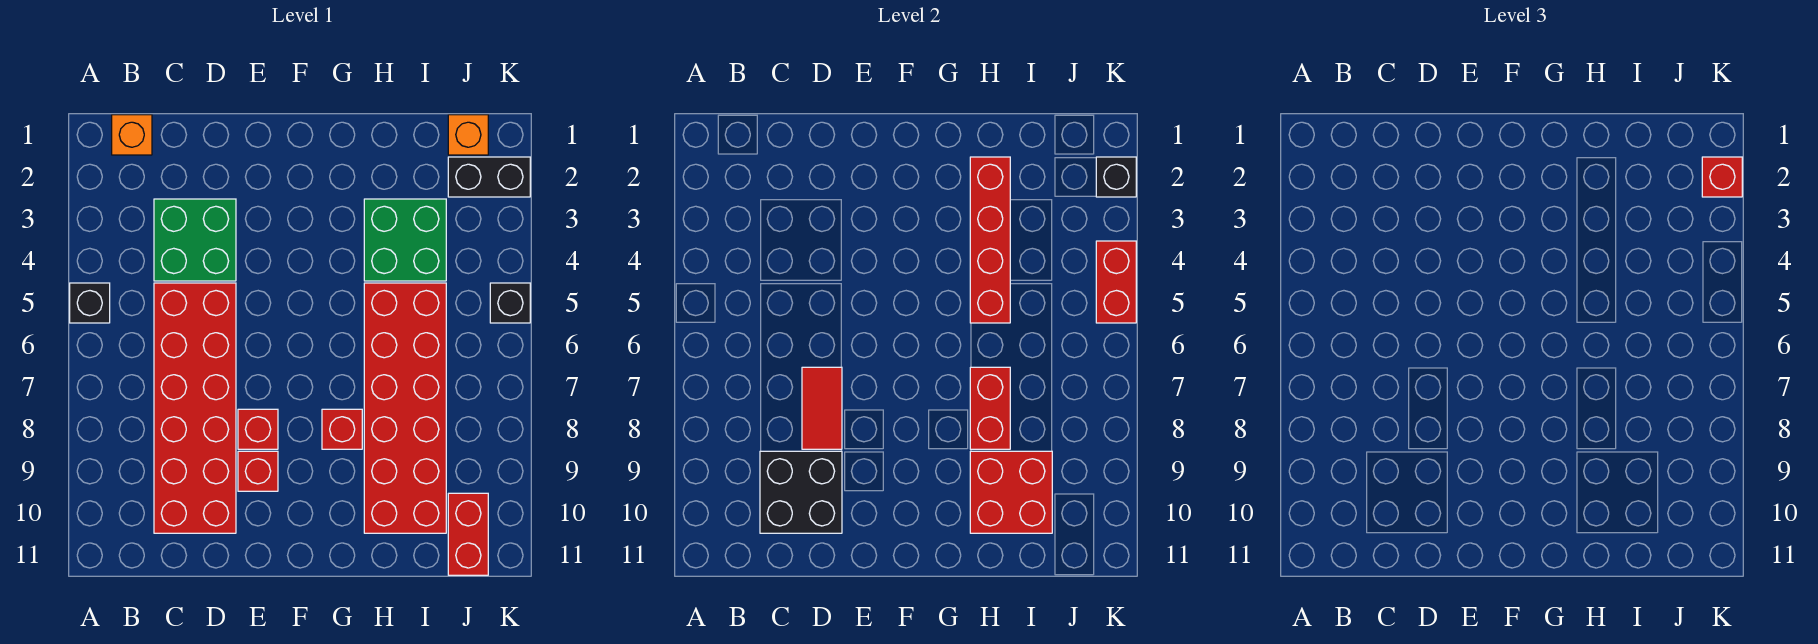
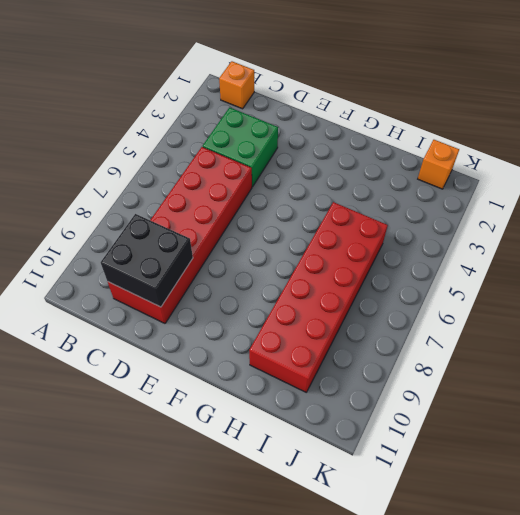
none -> black 1x1 brick [70,283,110,323]
none -> red 1x1 brick [238,409,278,449]
none -> red 1x1 brick [238,451,278,491]

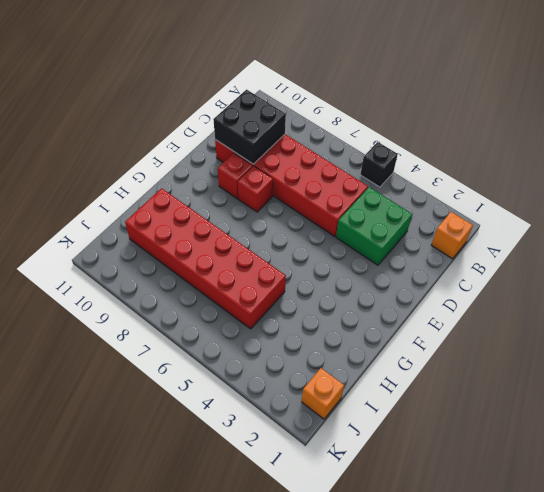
none -> red 1x1 brick [322,409,362,449]
none -> green 2x2 brick [364,199,446,281]
none -> black 1x2 brick [448,157,530,197]

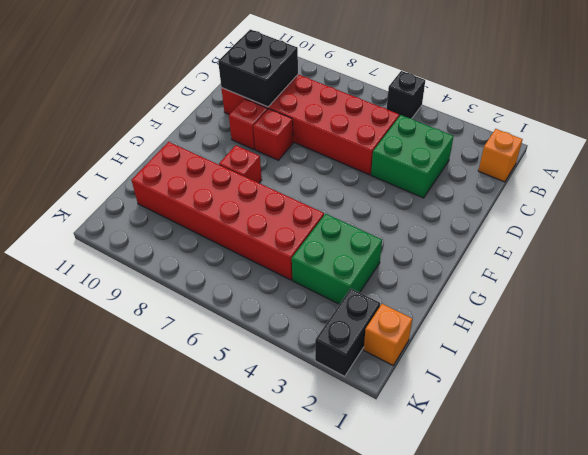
none -> red 1x2 brick [448,493,488,575]
none -> black 1x1 brick [490,283,530,323]
none -> red 1x2 tile [802,367,842,449]

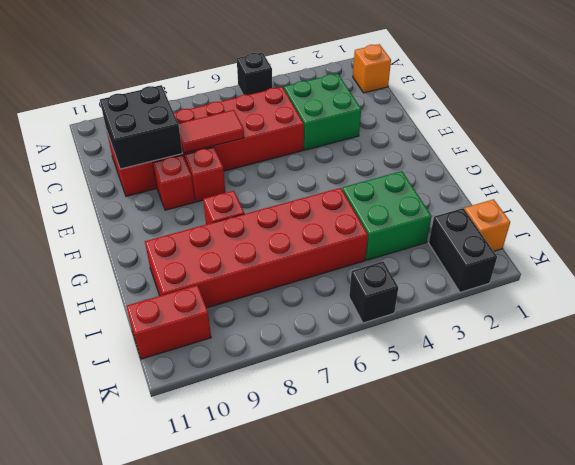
none -> red 1x4 brick [970,157,1010,323]
none -> red 1x2 brick [970,367,1010,449]
none -> red 2x2 brick [970,451,1052,533]

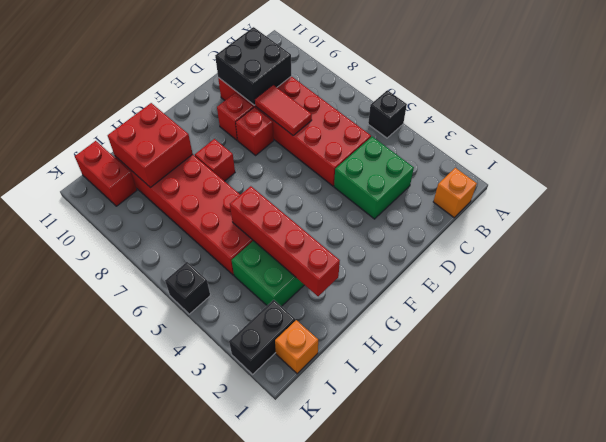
none -> red 1x2 brick [970,367,1010,449]
none -> black 1x1 brick [1096,157,1136,197]
none -> red 1x2 brick [1096,241,1136,323]

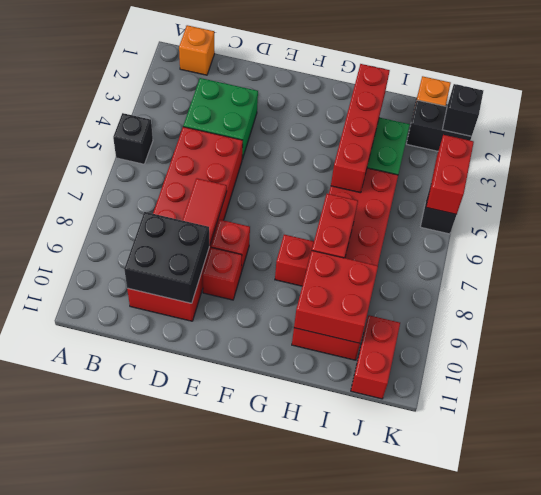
none -> red 1x1 brick [1702,157,1742,197]

